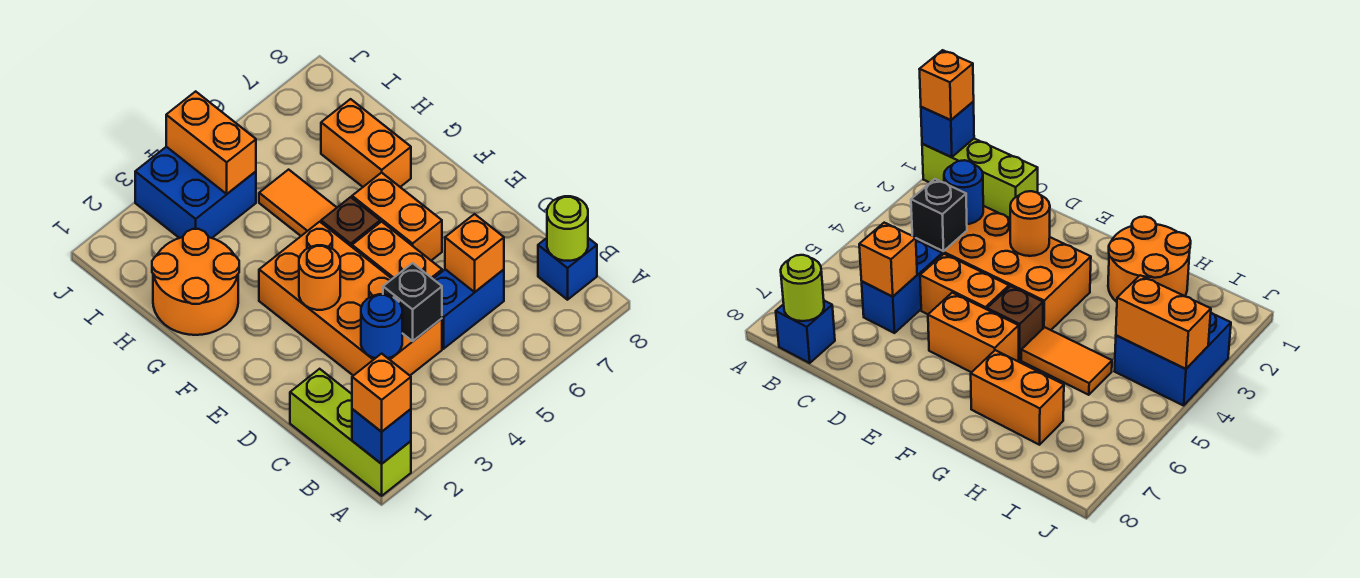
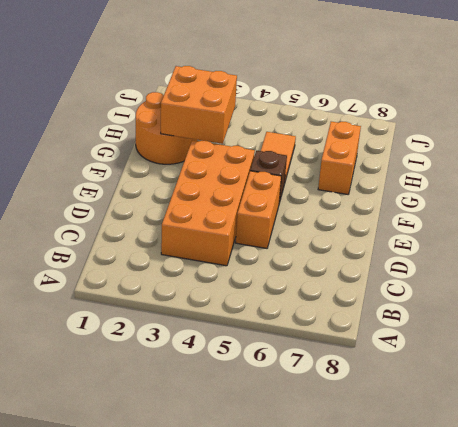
orange 2x2 brick [161,66,237,144] -> none
none -> lime 1x3 brick [290,369,411,496]
none -> blue 1x1 brick [538,238,597,300]
none -> blue 1x2 brick [434,269,504,349]

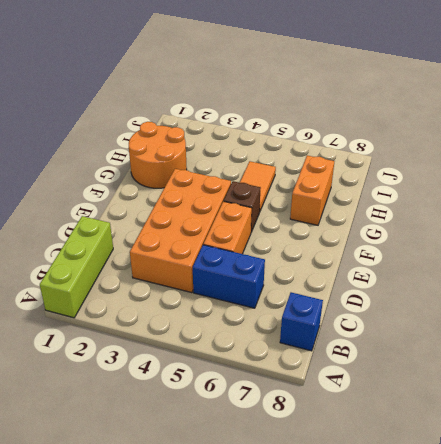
none -> orange 1x2 brick [352,173,442,261]
none -> blue 2x2 brick [135,147,256,238]
none -> blue 1x1 brick [352,409,411,464]

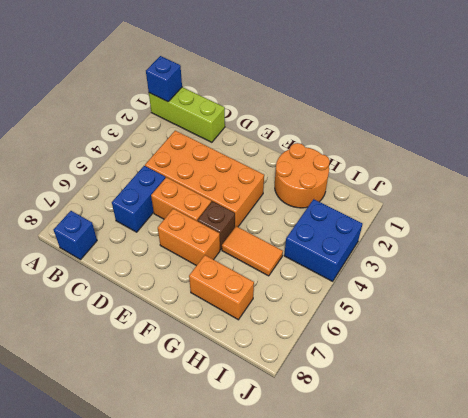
none -> lime 1x1 round brick [547,196,588,261]
none -> blue 1x1 round brick [361,294,402,358]
none -> black 1x1 brick [383,263,442,341]

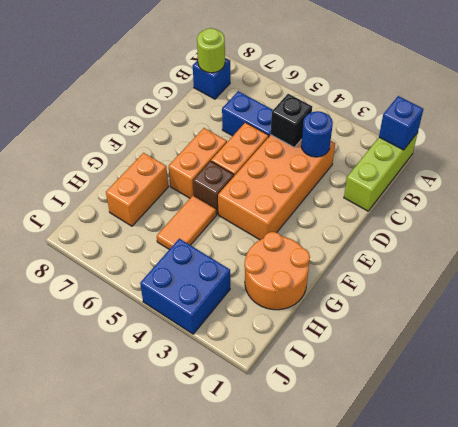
none -> orange 1x1 brick [445,214,504,292]
none -> orange 1x1 round brick [299,245,340,310]
none -> orange 1x2 brick [166,91,256,194]

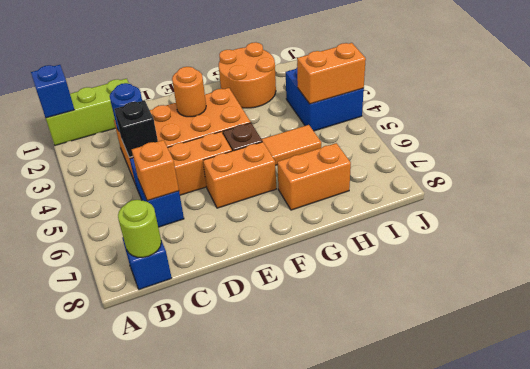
none -> orange 1x1 brick [352,354,411,432]

